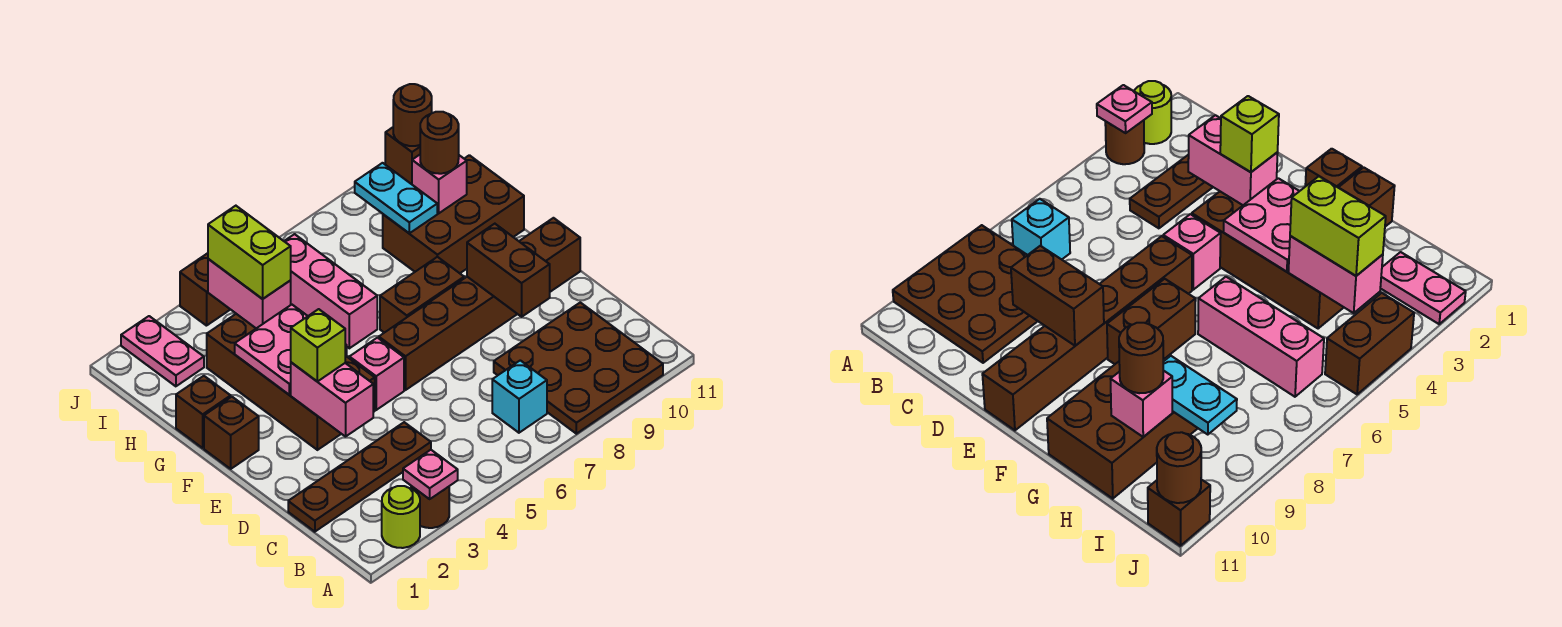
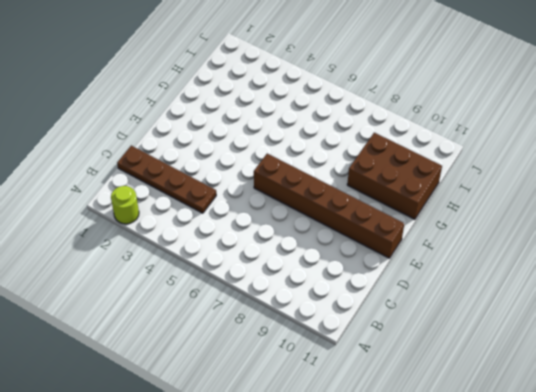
none -> brown 1x1 round brick [411,486,449,528]
none -> brown 3x3 plate [494,302,663,434]
none -> cyan 1x1 brick [492,360,547,433]

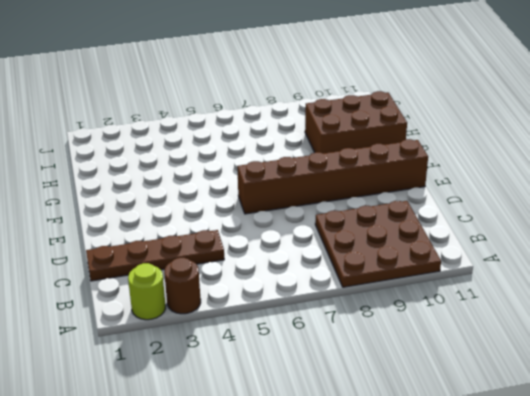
none -> cyan 1x1 brick [492,360,547,433]
none -> brown 2x4 brick [207,314,375,450]
none -> pink 1x1 brick [349,338,404,410]

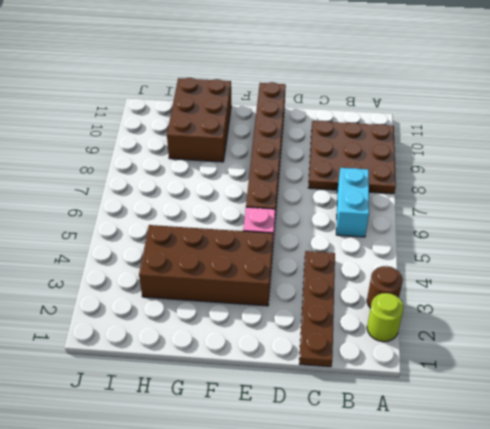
cyan 1x2 brick [336,168,369,237] -> cyan 1x1 brick [492,360,547,433]
none -> brown 1x1 brick [204,397,259,469]
none -> brown 1x2 brick [380,257,464,333]
none -> brown 1x1 brick [176,376,231,448]

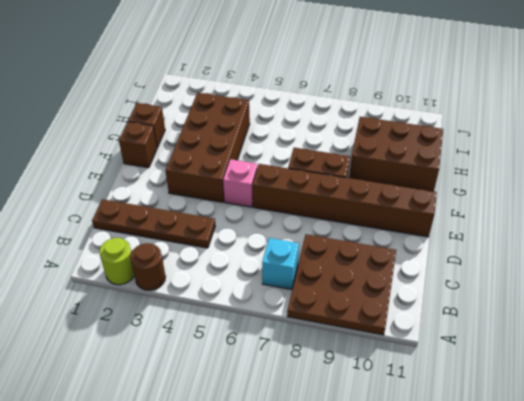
none -> pink 1x3 brick [284,234,377,348]
none -> pink 1x2 plate [121,316,204,386]
none -> brown 1x2 brick [180,253,230,326]

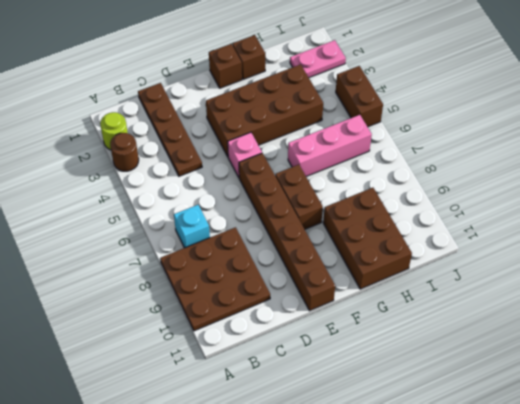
none -> brown 1x1 brick [385,127,420,184]
none -> pink 1x1 plate [403,450,458,499]
none -> pink 1x2 brick [291,362,373,437]

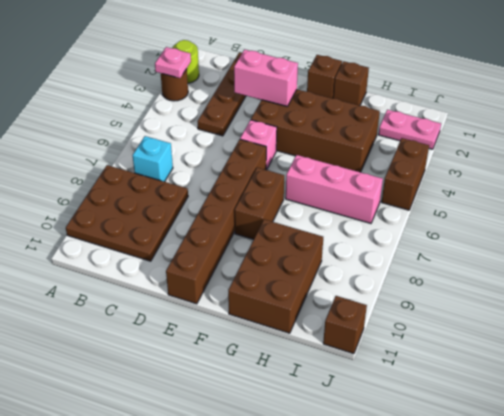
none -> brown 1x2 brick [467,224,550,317]
none -> pink 2x2 plate [235,305,347,395]
none -> pink 1x2 brick [208,259,291,328]

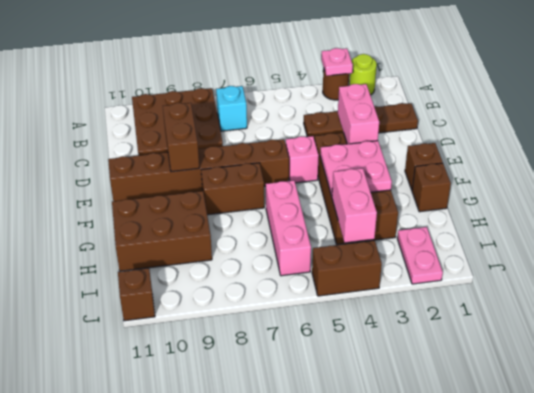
none -> cyan 1x2 plate [355,163,437,233]
none -> pink 1x1 brick [412,155,467,213]
none -> brown 1x1 round brick [393,84,432,146]

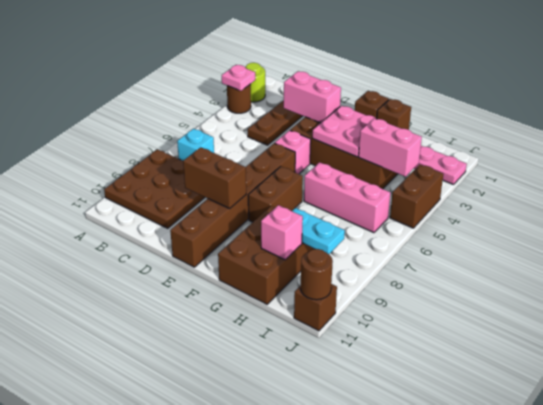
none -> lime 1x1 brick [291,309,345,381]
none -> lime 1x2 brick [208,206,291,299]
none -> brown 1x1 round brick [420,112,459,174]

